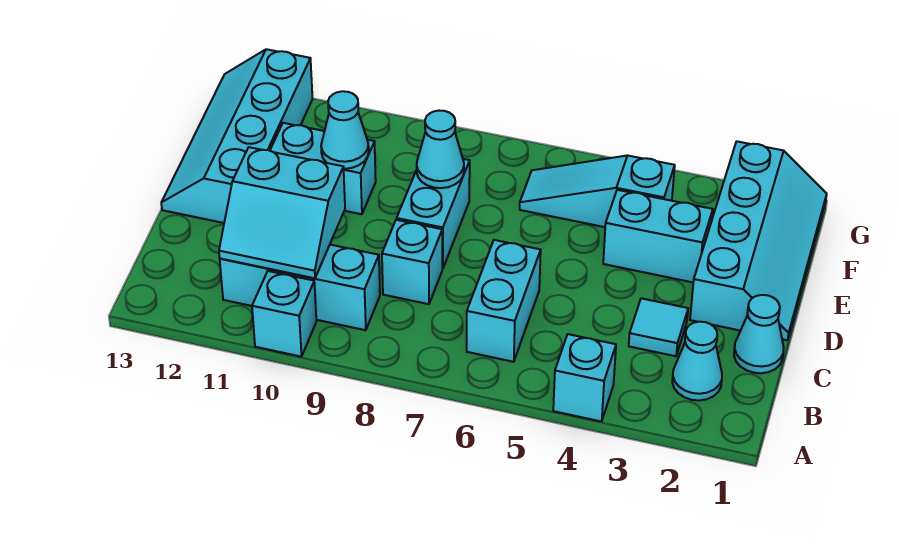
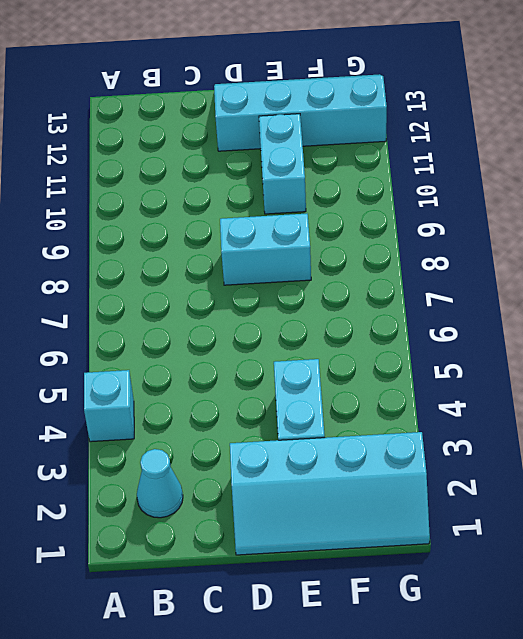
none -> cyan 1x1 brick [252,271,316,357]
none -> cyan 1x2 brick [467,240,541,362]
none -> cyan 1x3 brick [220,245,380,330]

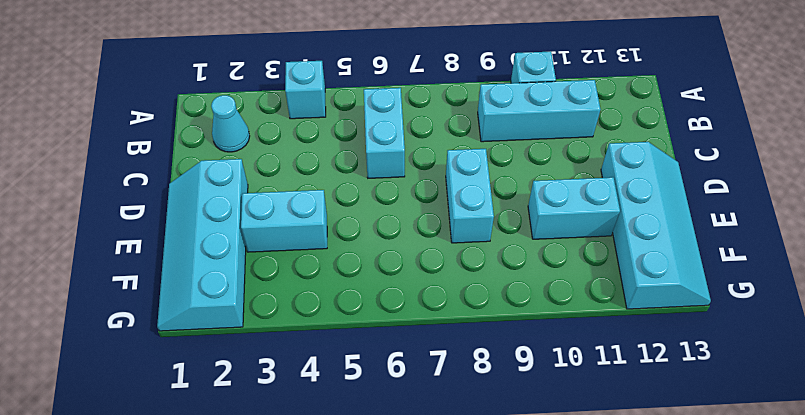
none -> cyan 1x1 cone [734,295,784,373]
none -> cyan 1x1 tile [629,298,688,356]
none -> cyan 1x1 brick [382,220,442,304]

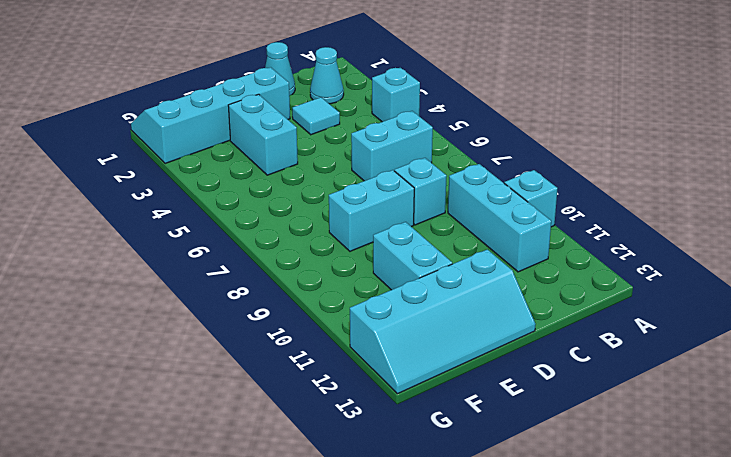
none -> cyan 1x3 slope [520,156,675,227]
none -> cyan 2x2 slope [219,147,345,278]
none -> cyan 1x1 cone [417,111,464,188]

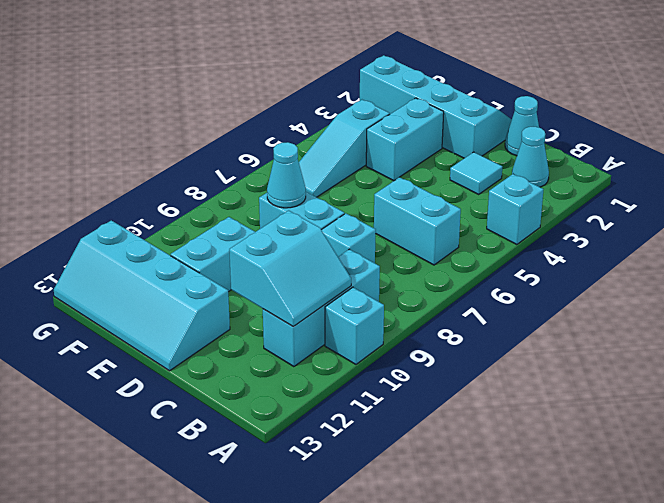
none -> cyan 1x1 cone [321,91,369,169]

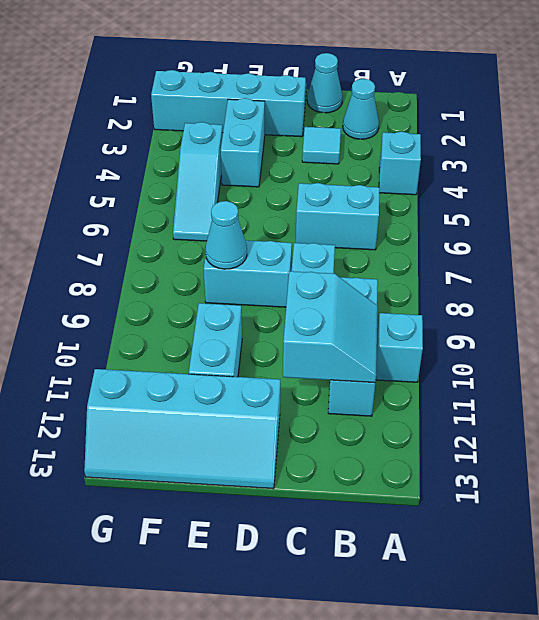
none -> cyan 1x1 cone [321,91,369,169]

